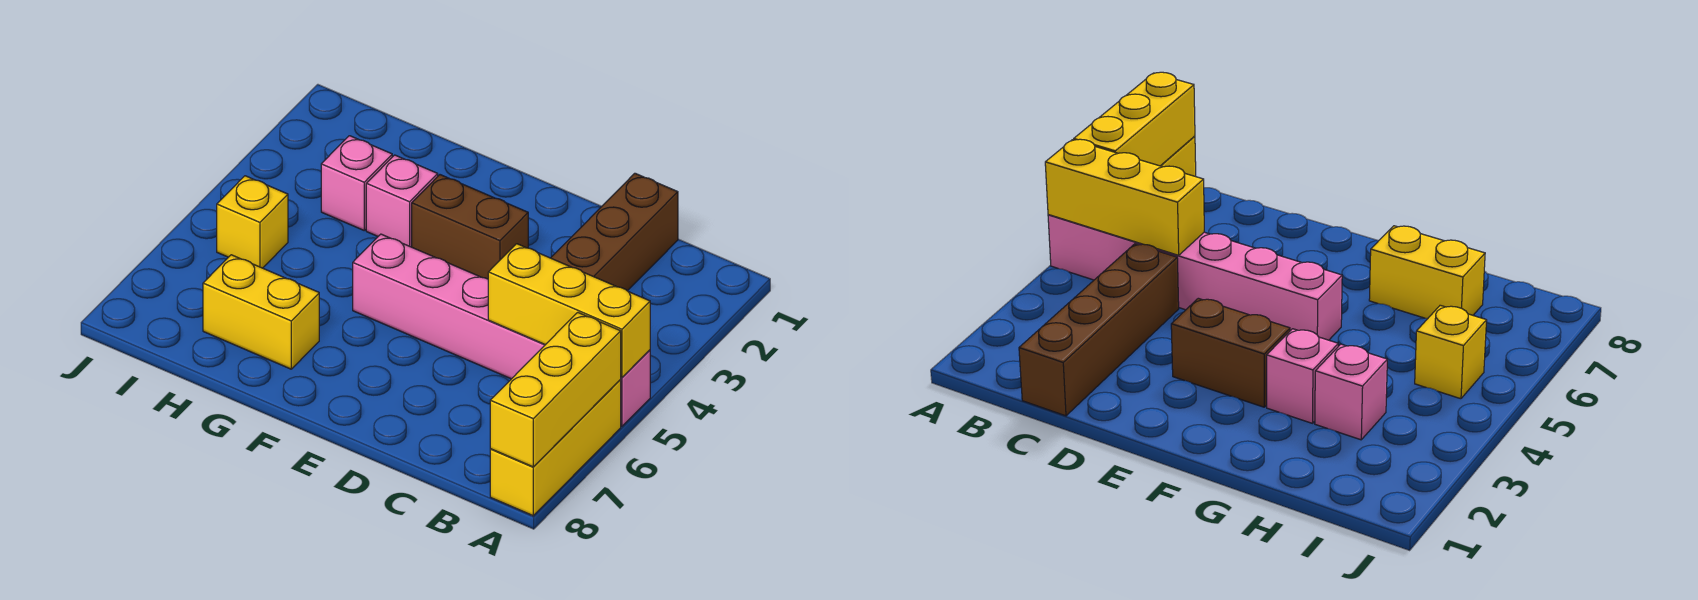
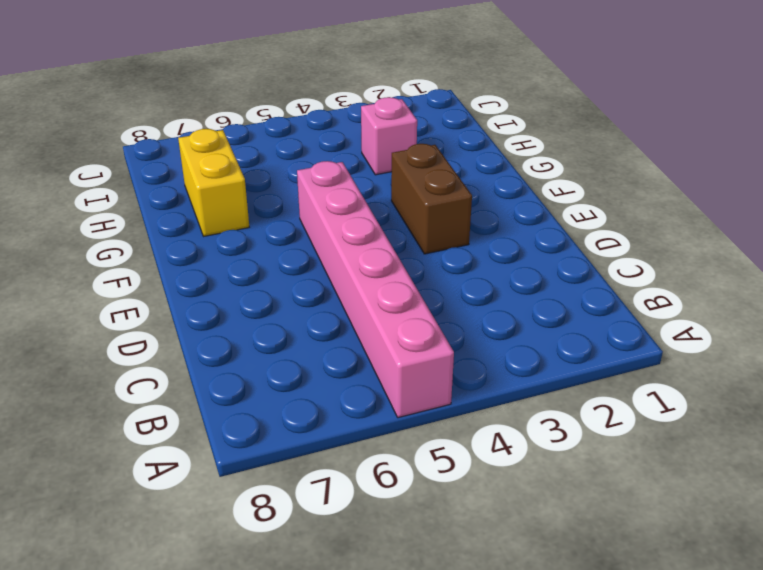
none -> yellow 1x3 brick [490,380,621,516]
none -> brown 1x4 brick [551,173,678,291]

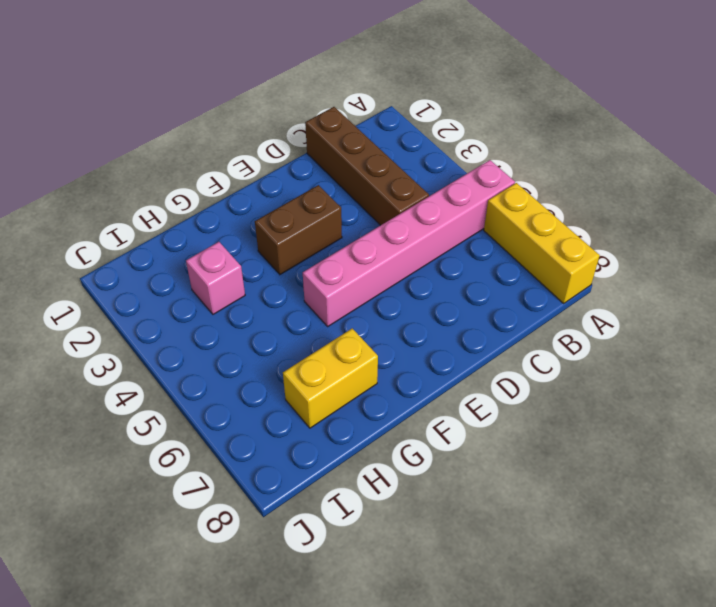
none -> pink 1x1 brick [366,155,438,247]
none -> yellow 1x1 brick [217,176,288,268]

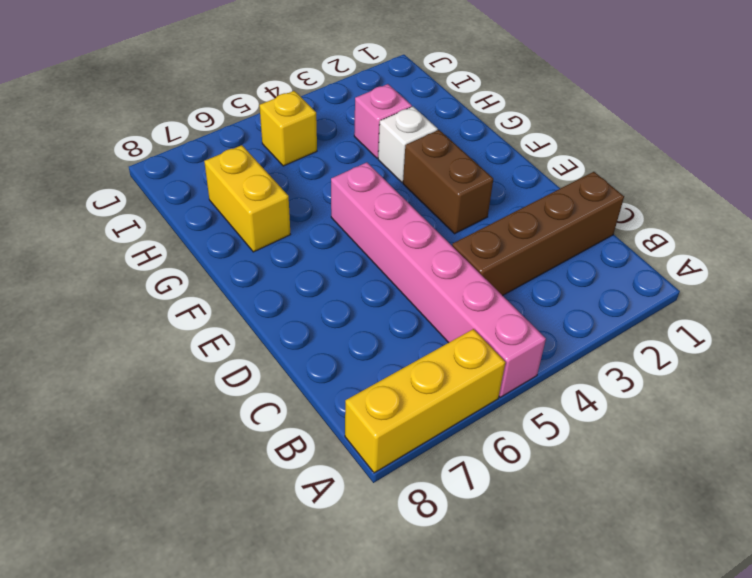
white 1x1 brick [378,107,438,182] -> pink 1x1 brick [366,155,438,247]
none -> yellow 1x3 brick [488,244,650,377]
none -> yellow 1x3 brick [490,312,621,467]

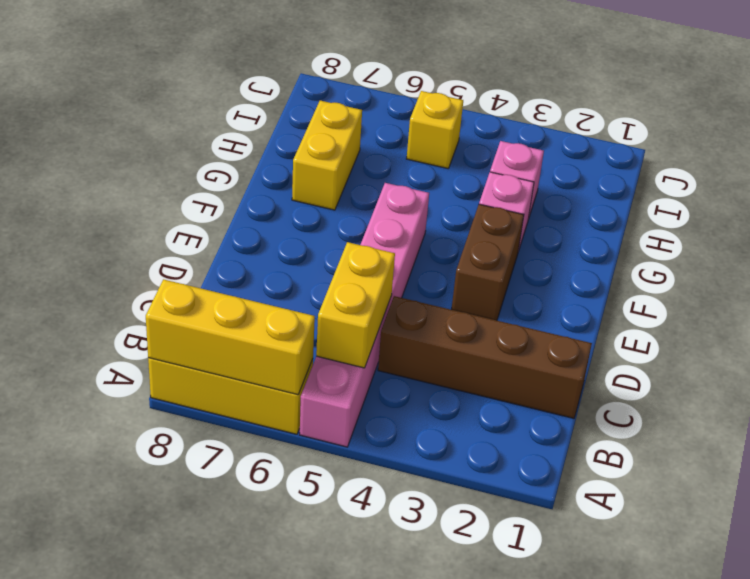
yellow 1x2 brick [316,242,395,368] -> yellow 1x3 brick [488,244,650,377]

